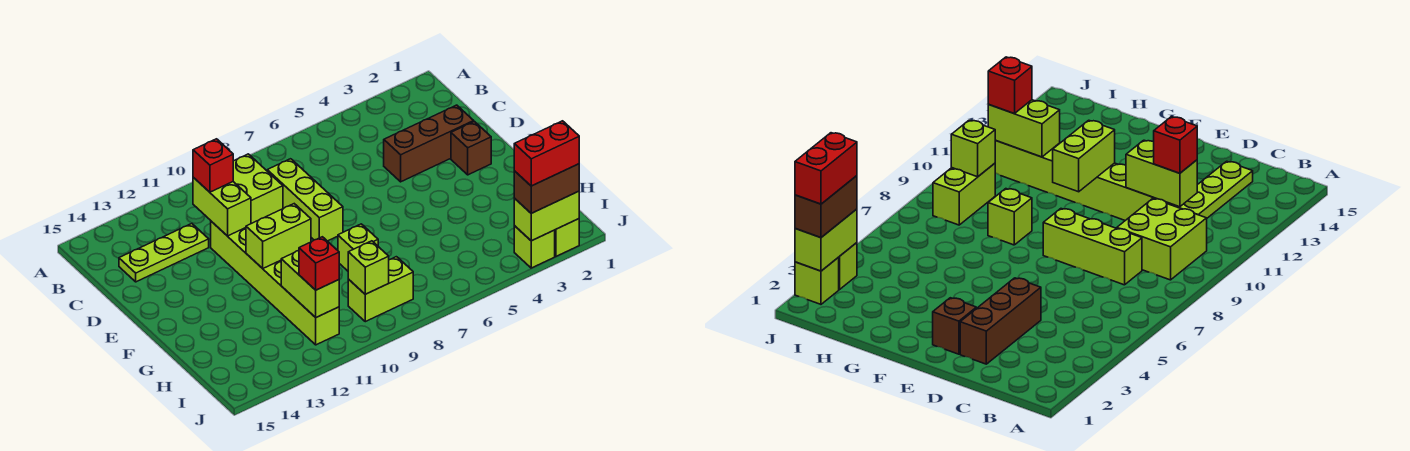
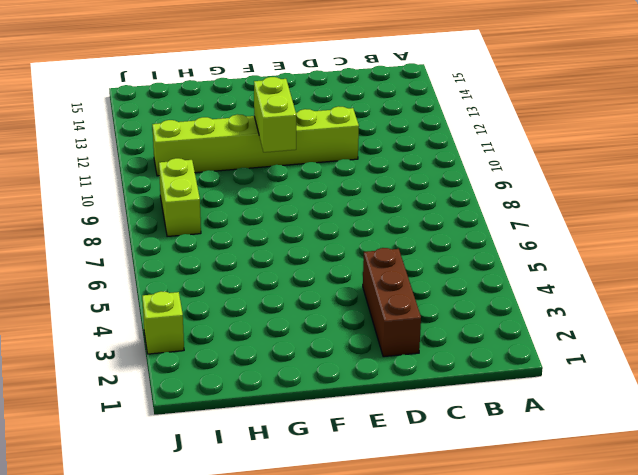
none -> lime 2x2 brick [233,154,283,224]
none -> lime 1x3 brick [267,159,343,241]
none -> lime 1x3 plate [119,224,209,282]

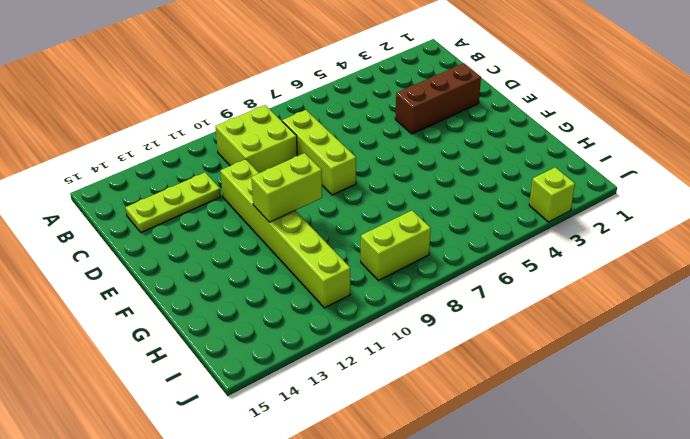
none -> brown 1x1 brick [451,121,491,175]
none -> lime 1x1 brick [338,224,378,271]
none -> lime 1x1 brick [555,219,579,256]

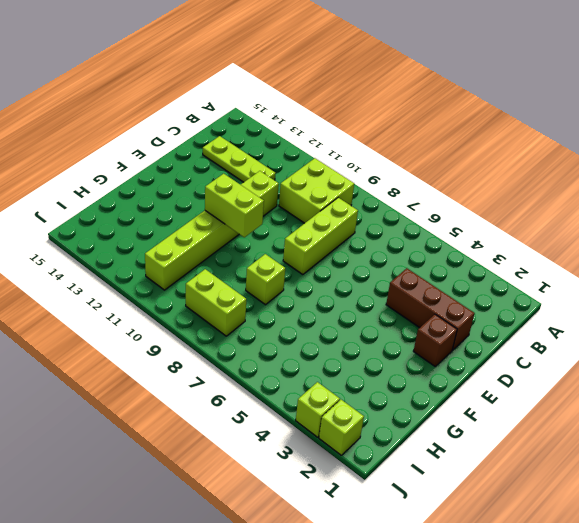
none -> lime 1x2 brick [193,177,251,236]
none -> lime 1x2 brick [281,251,339,317]
none -> lime 1x1 brick [348,241,389,294]

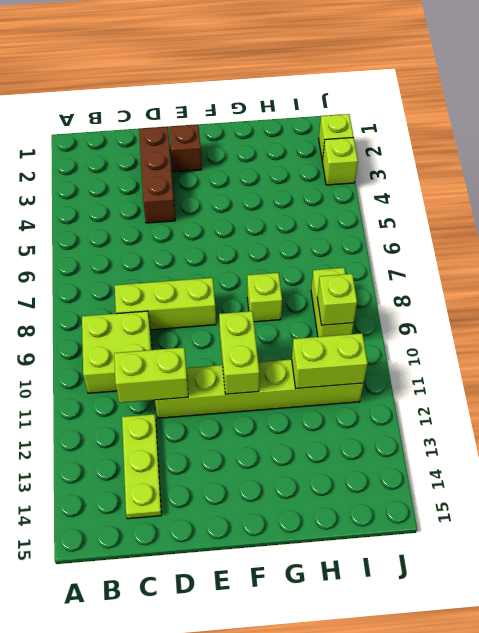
none -> lime 1x2 brick [514,191,579,241]
none -> red 1x1 brick [193,139,233,192]
none -> red 1x1 brick [299,237,339,290]

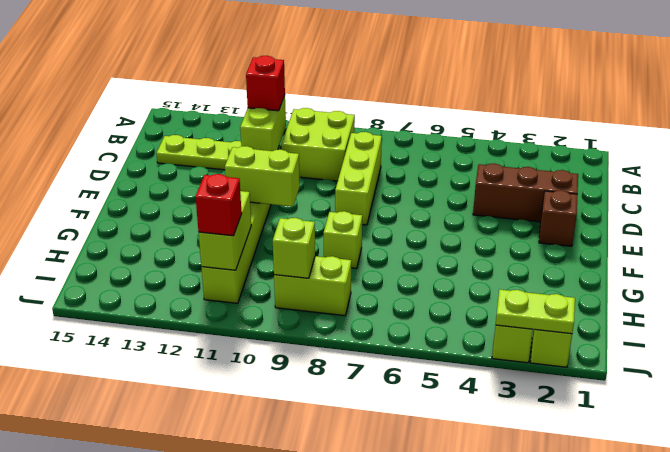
lime 1x2 plate [496,290,575,334] -> lime 1x2 brick [514,191,579,241]
none -> brown 1x2 brick [514,164,579,213]
none -> red 1x2 brick [514,121,579,186]

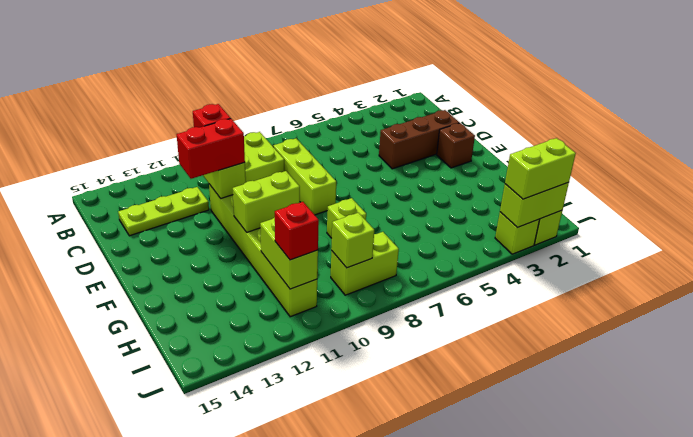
red 1x2 brick [177,119,245,179] -> red 1x2 brick moved to [514,121,579,186]
lime 1x2 brick [505,138,576,199] -> brown 1x2 brick [514,164,579,213]

